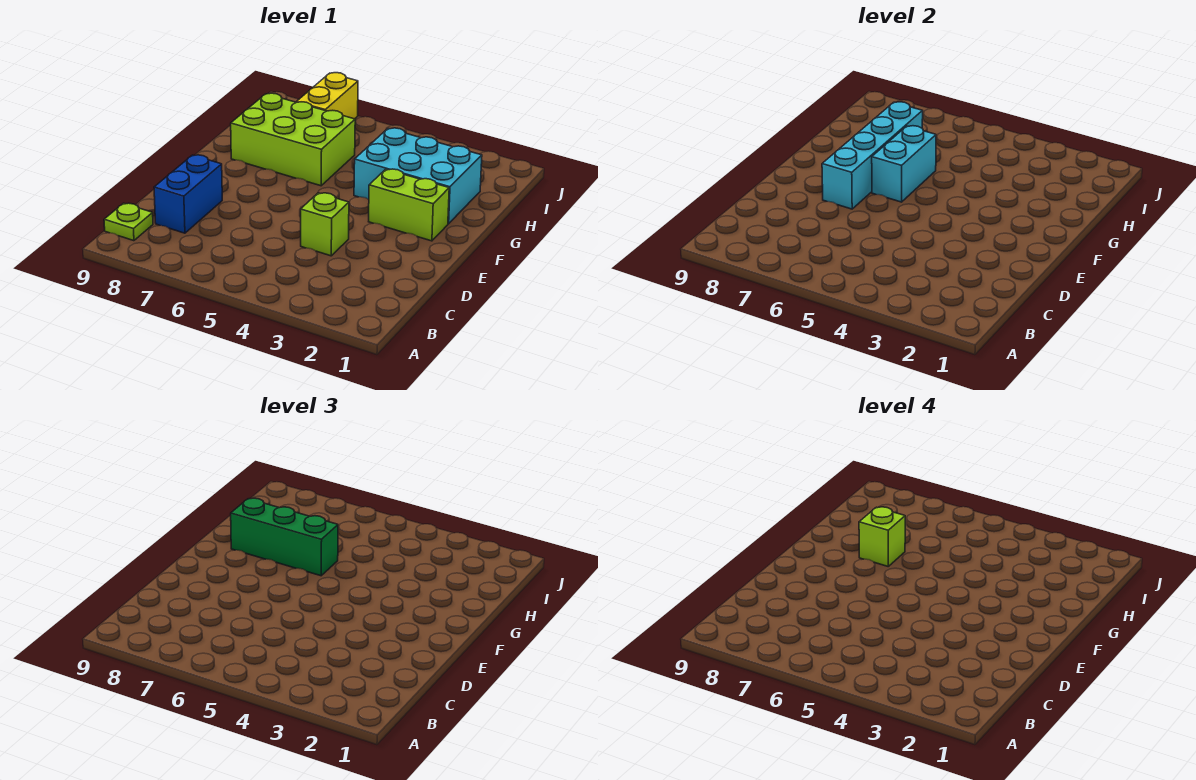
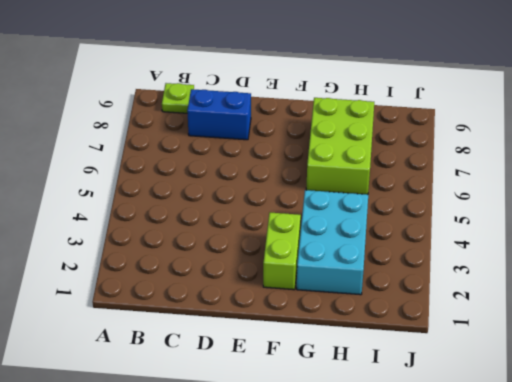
none -> lime 1x1 brick [301,193,349,256]
none -> yellow 1x2 brick [297,73,358,119]

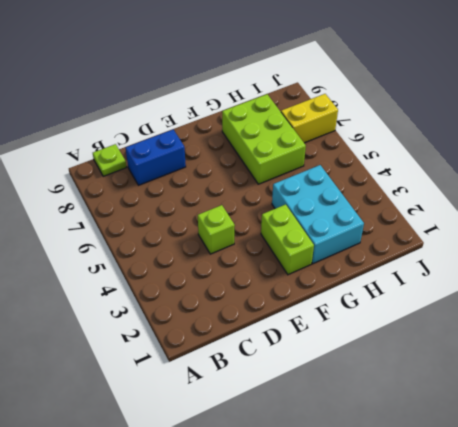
none -> cyan 1x4 brick [822,102,923,209]
none -> cyan 1x2 brick [872,126,936,202]

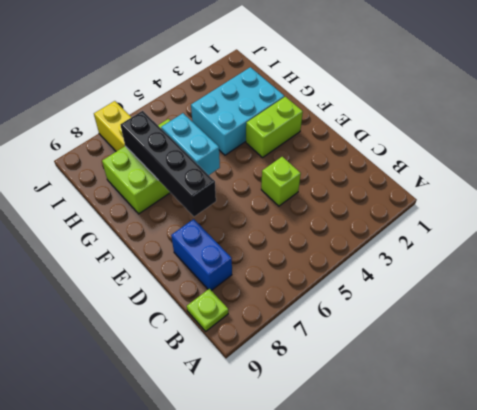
black 1x4 brick [120,111,216,217] -> cyan 1x4 brick [822,102,923,209]
none -> green 1x3 brick [231,498,338,576]
none -> lime 1x1 brick [859,507,905,566]

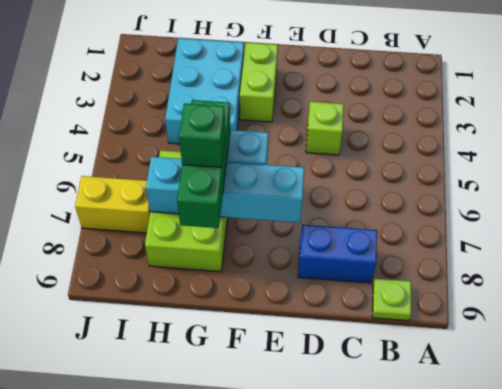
green 1x1 brick [179,103,225,168] -> lime 1x1 brick [859,507,905,566]

